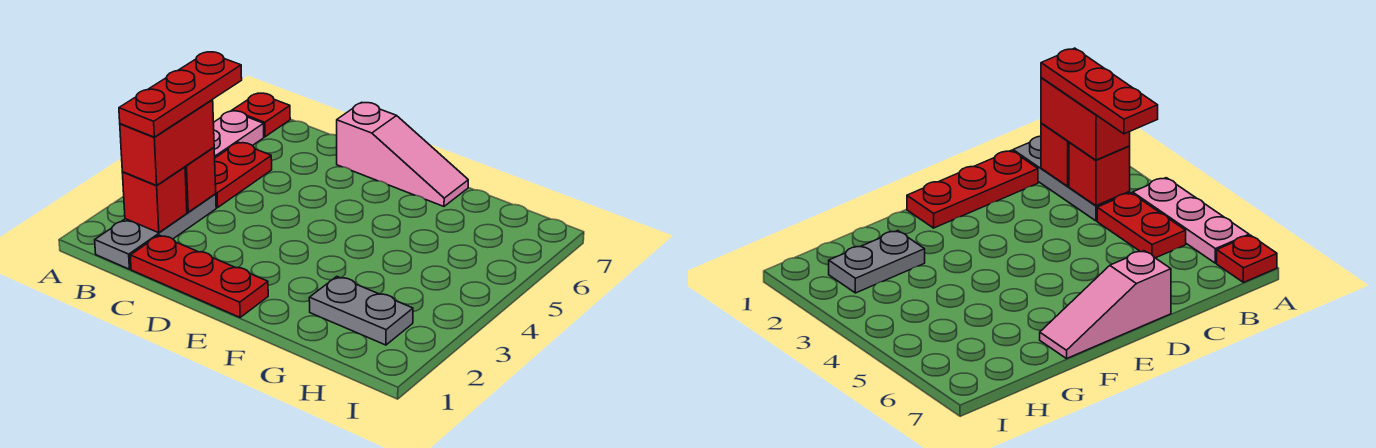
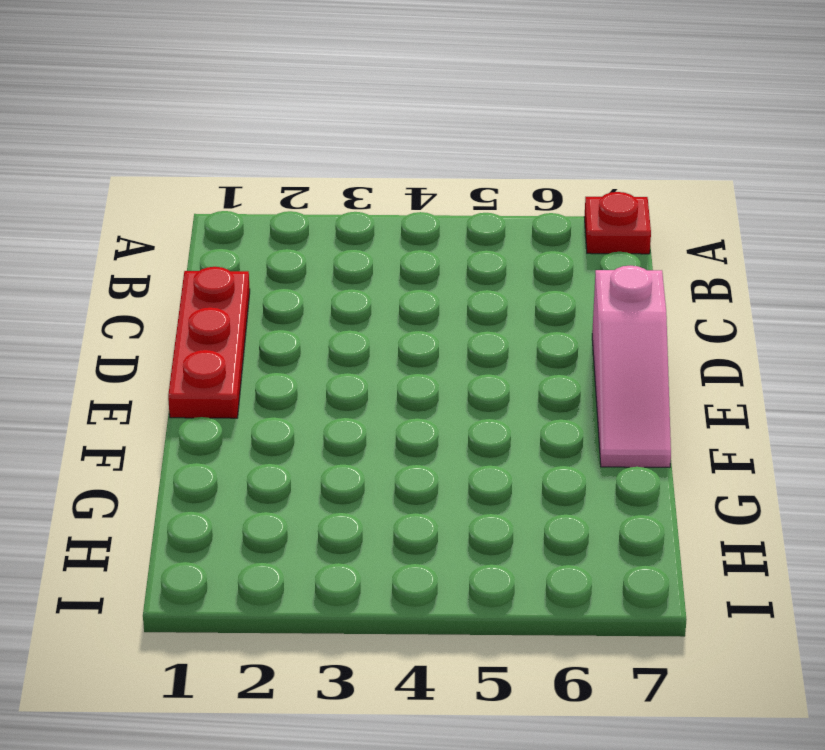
none -> pink 1x3 plate [213,111,264,158]
none -> grey 1x3 plate [95,194,216,269]

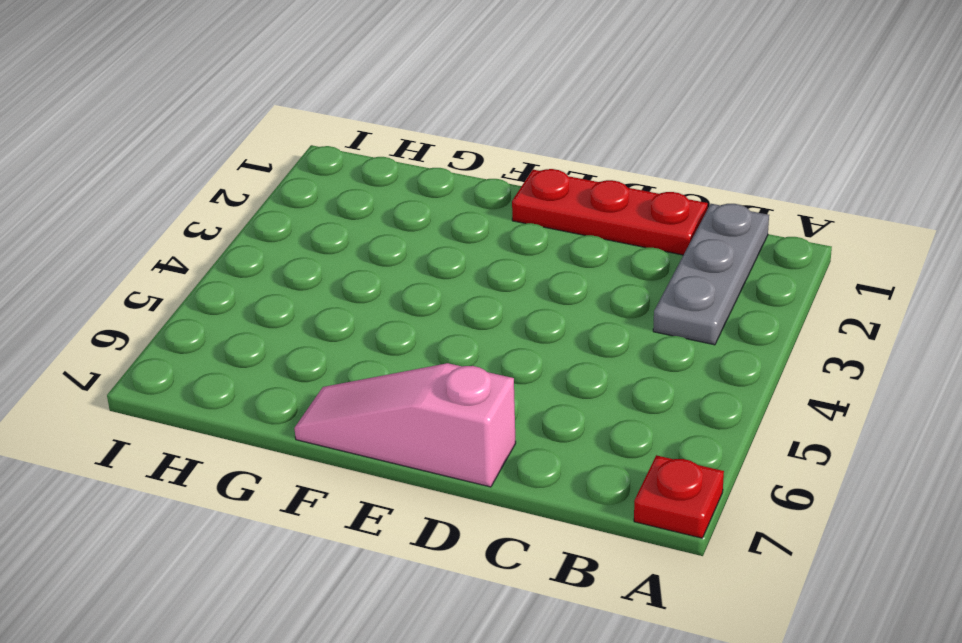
none -> pink 1x3 plate [213,111,264,158]
none -> red 1x2 plate [215,142,272,208]

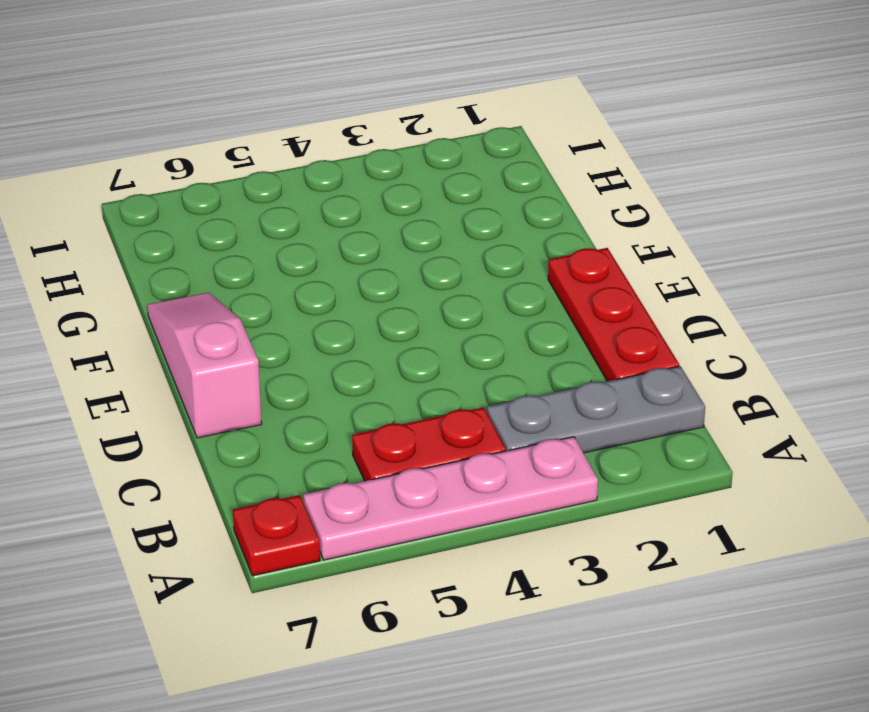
pink 1x4 plate [303,437,598,560] -> pink 1x3 plate [213,111,264,158]
none -> grey 1x2 plate [309,277,413,345]
none -> red 1x1 brick [122,167,187,233]

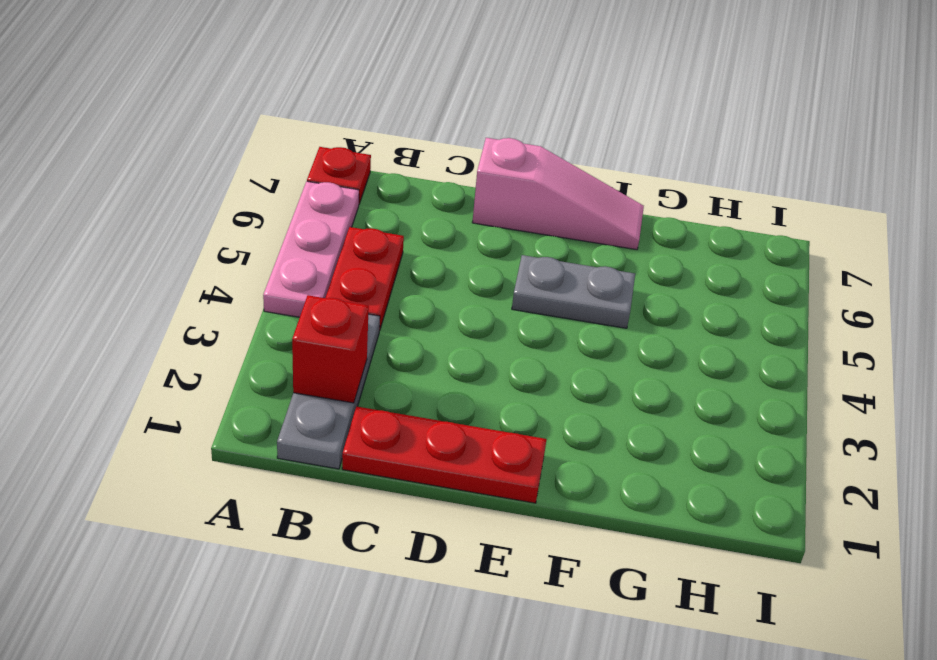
grey 1x2 plate [512,255,635,328] -> grey 1x2 plate moved to [309,277,413,345]
none -> red 1x1 brick [185,147,216,212]
none -> red 1x2 brick [120,100,214,186]

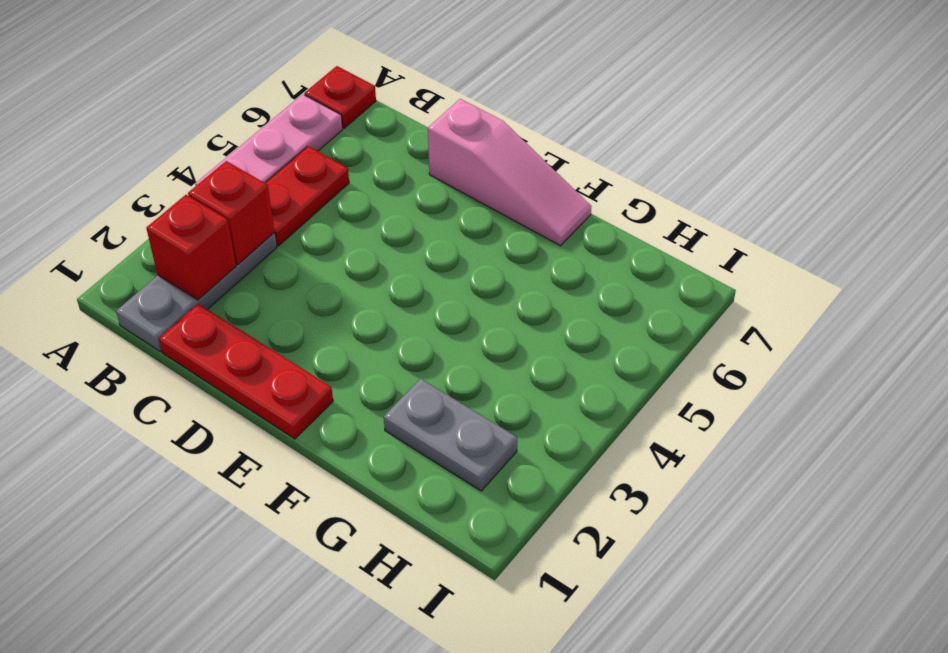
none -> red 1x2 brick [120,100,214,186]
none -> red 1x3 plate [119,52,242,137]

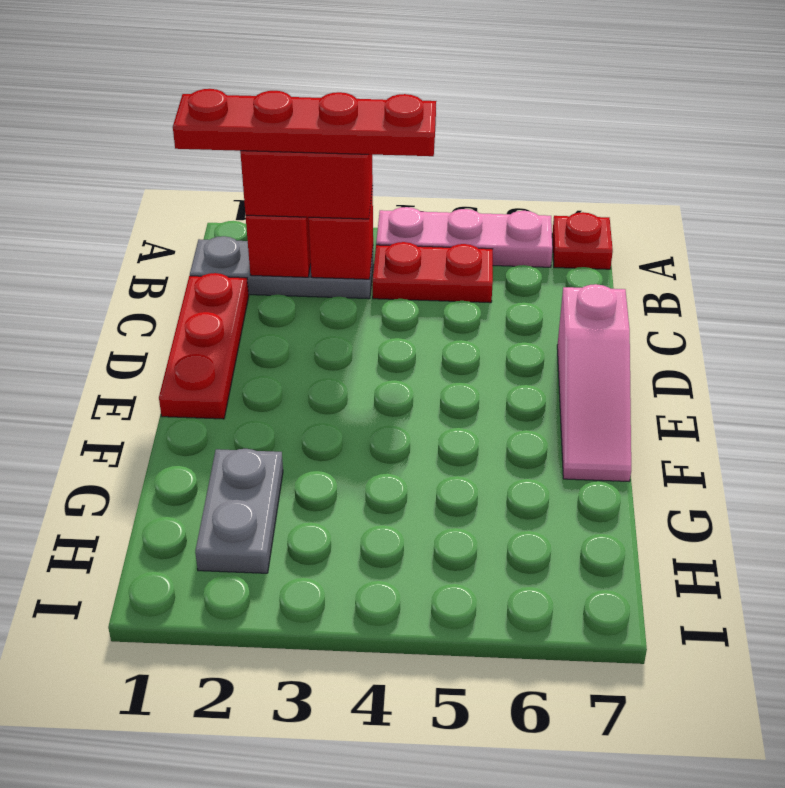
red 1x4 plate [173,89,436,156] -> red 1x3 plate [119,52,242,137]

